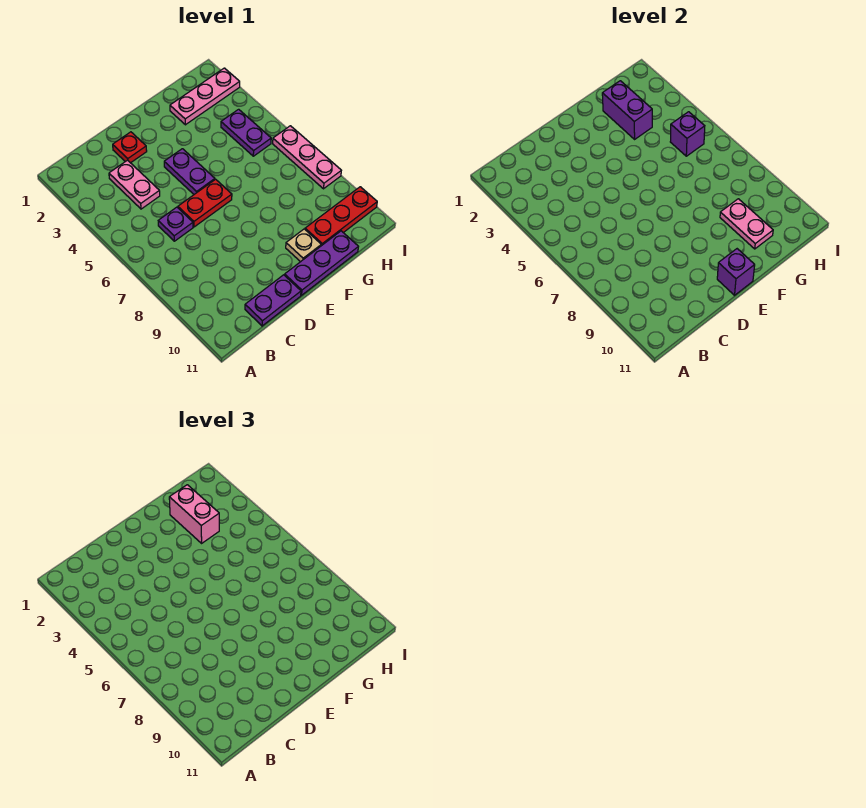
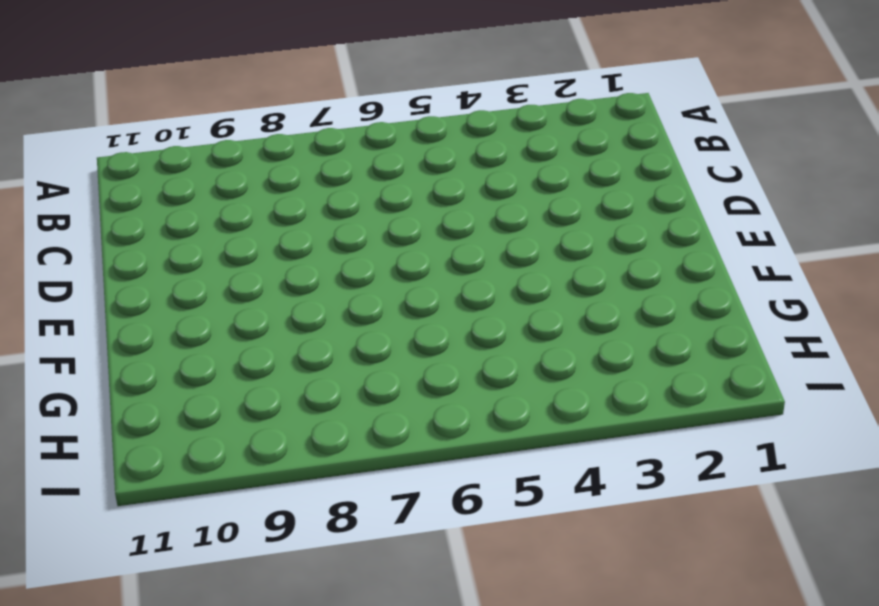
none -> pink 1x2 plate [109,160,160,209]
none -> purple 1x1 plate [158,207,193,241]
none -> purple 1x2 plate [245,275,301,326]

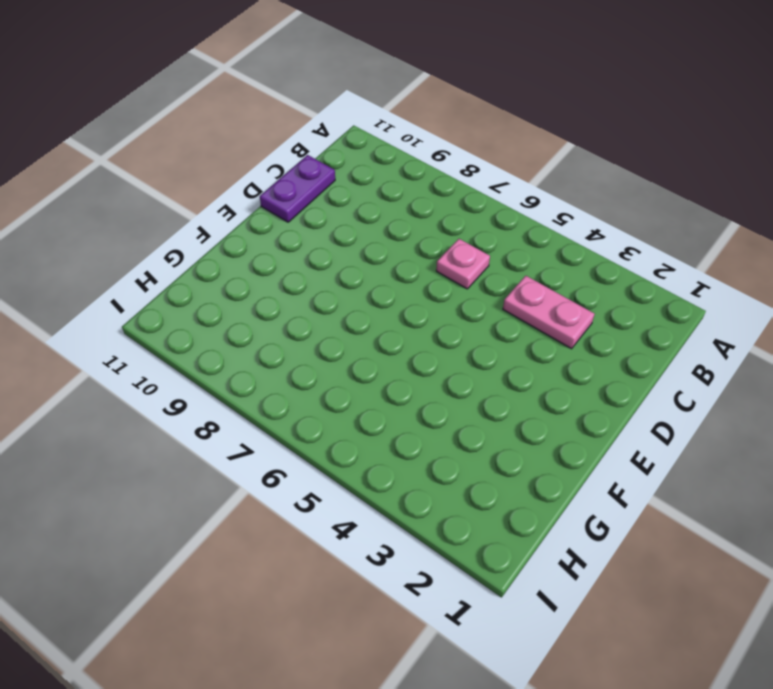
pink 1x1 plate [436,239,490,289] -> purple 1x1 plate [158,207,193,241]
none -> red 1x1 plate [113,132,147,163]
none -> red 1x2 plate [178,179,232,227]
none -> purple 1x2 plate [164,149,215,194]

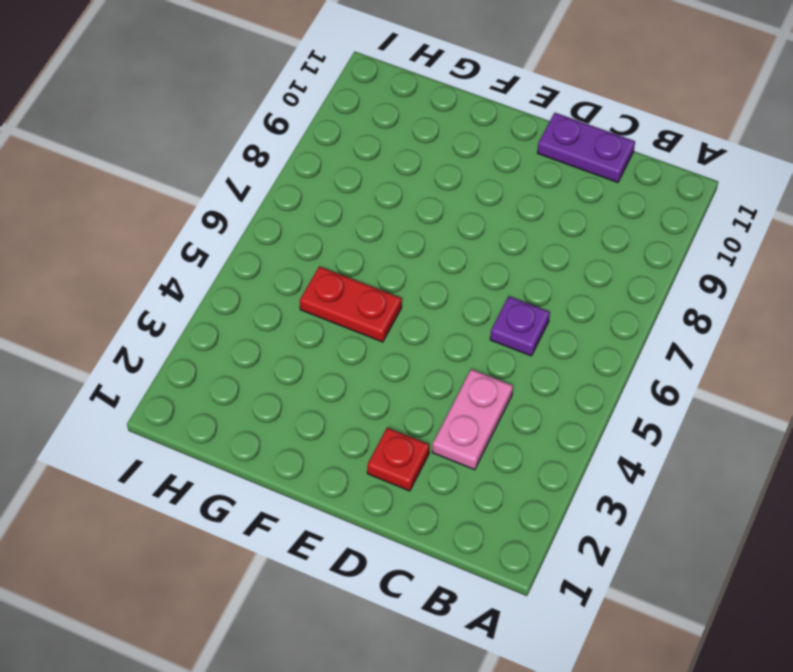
red 1x2 plate [300,266,402,342] -> red 1x2 plate moved to [178,179,232,227]
none -> purple 1x2 plate [164,149,215,194]
none -> purple 1x3 plate [285,231,358,295]
none -> tan 1x1 plate [286,229,321,262]

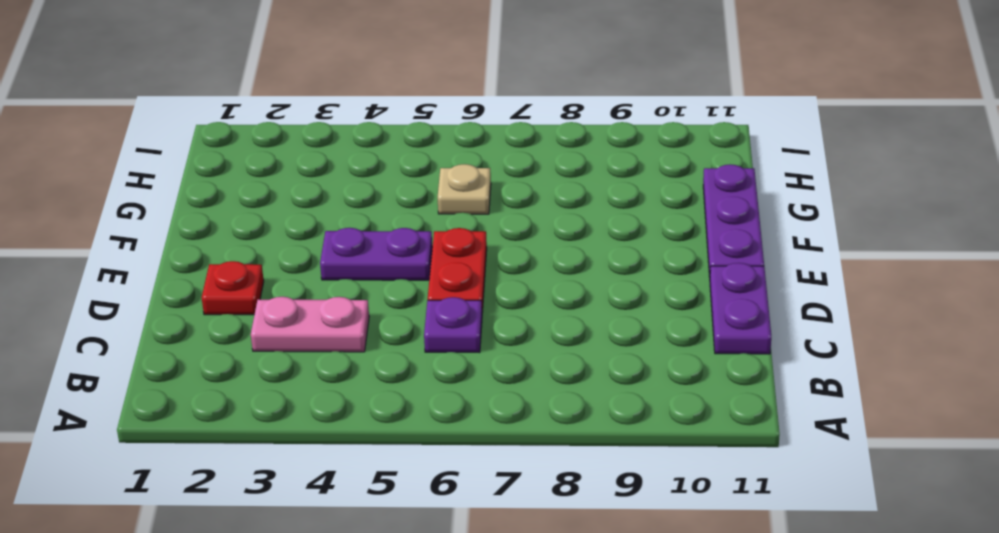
tan 1x1 plate [437,164,491,214] -> tan 1x1 plate moved to [286,229,321,262]
none -> pink 1x3 plate [170,68,240,125]
none -> red 1x3 plate [305,187,377,246]
none -> purple 1x2 plate [221,109,271,156]

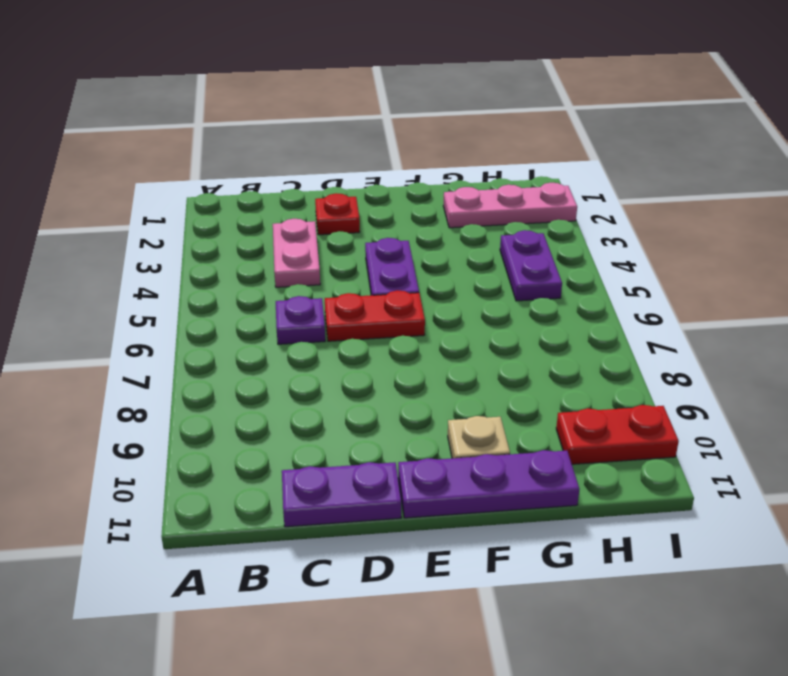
red 1x2 plate [556,405,679,464] -> red 1x3 plate [305,187,377,246]
none -> pink 1x3 plate [273,126,341,189]
none -> purple 1x1 brick [717,249,755,295]
none -> purple 1x2 brick [602,81,652,139]

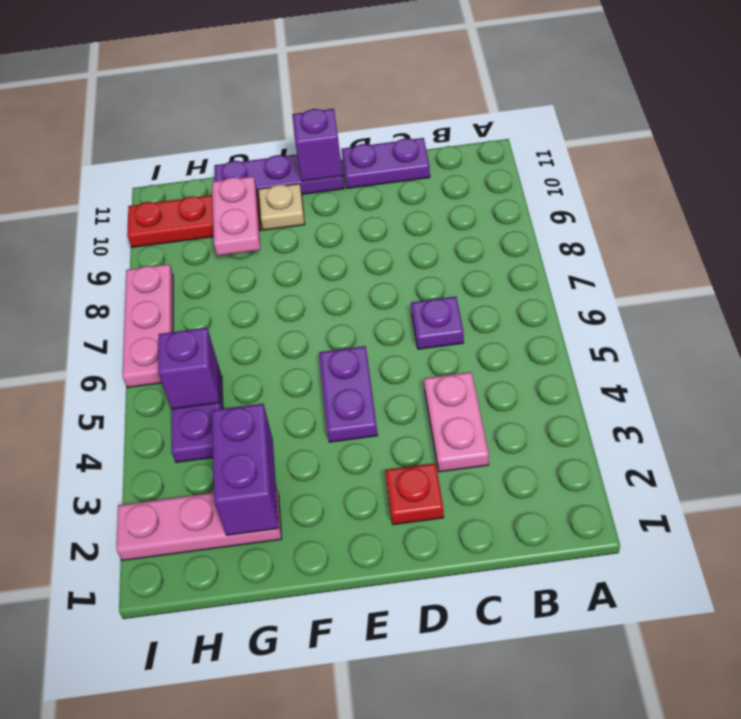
none -> red 1x2 plate [178,179,232,227]
none -> pink 1x2 brick [169,485,219,543]

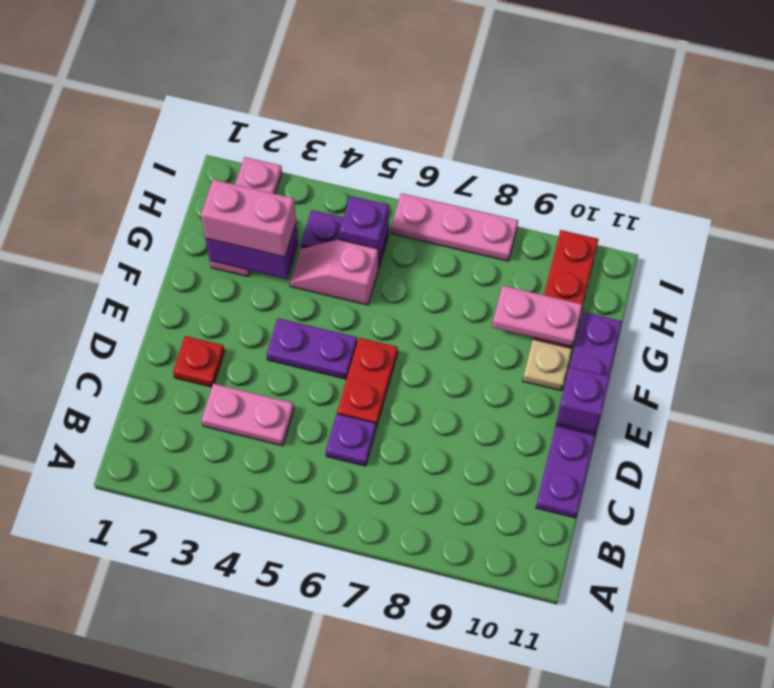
pink 1x2 slope [290,240,379,305] -> none

